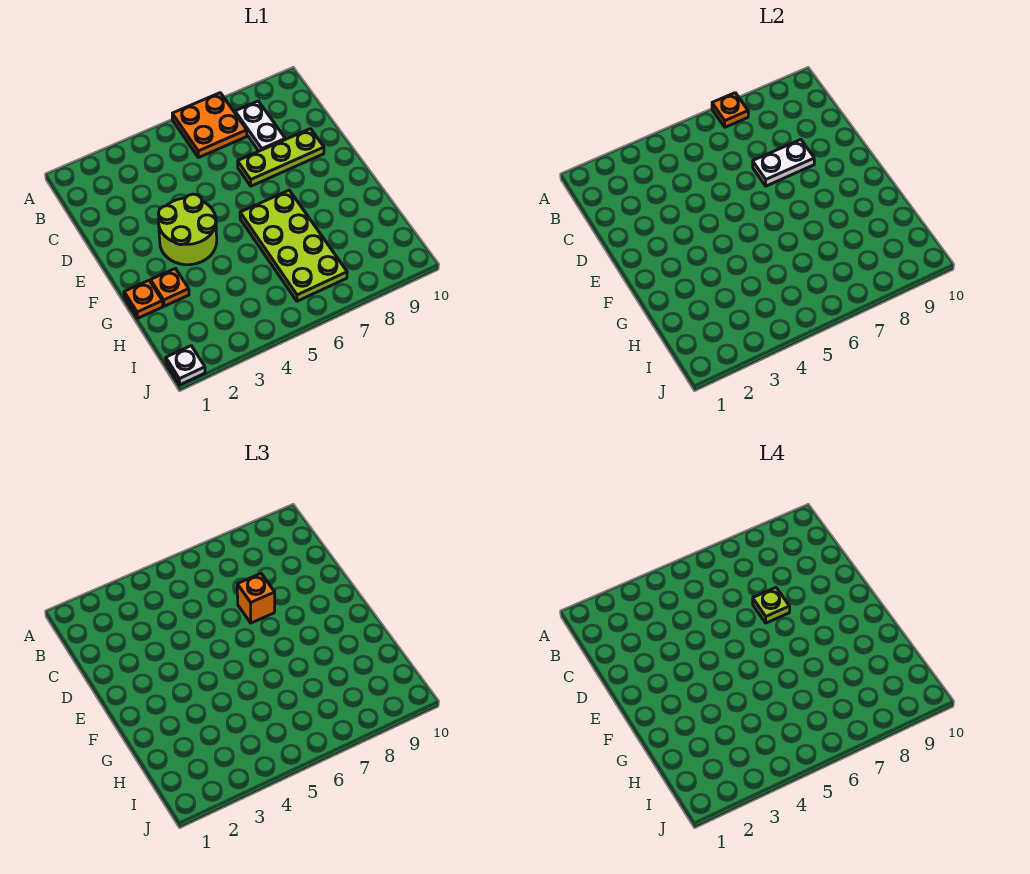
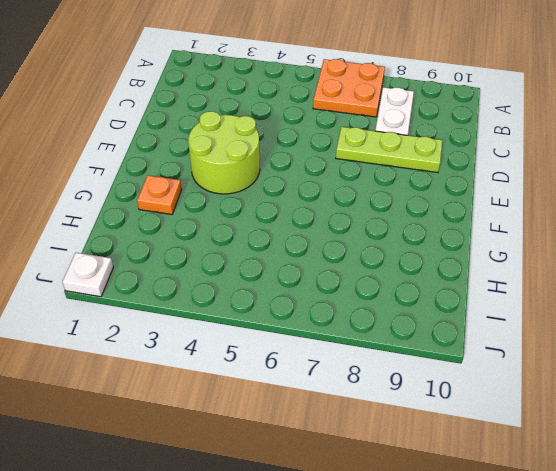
none -> lime 2x4 plate [240,190,347,301]
none -> orange 1x1 plate [124,280,163,318]
none -> orange 1x1 plate [712,93,748,127]

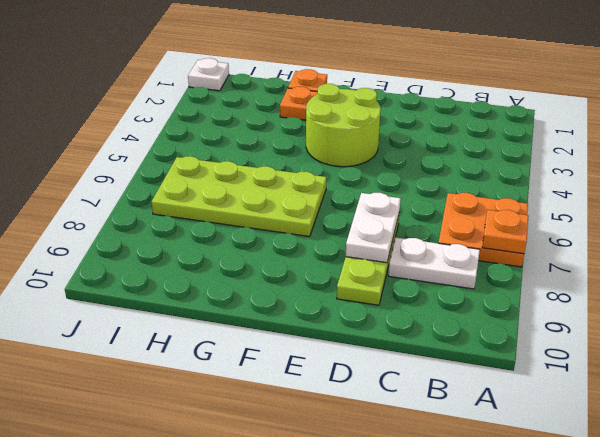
none -> orange 1x1 brick [237,574,275,623]
none -> lime 1x1 plate [753,588,790,623]

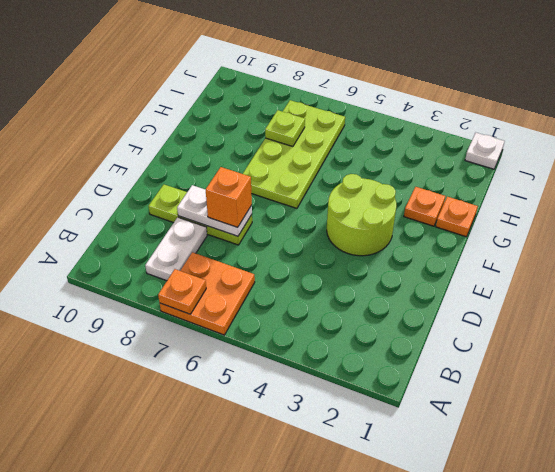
lime 1x1 plate [265,110,305,147] -> lime 1x1 plate moved to [753,588,790,623]

